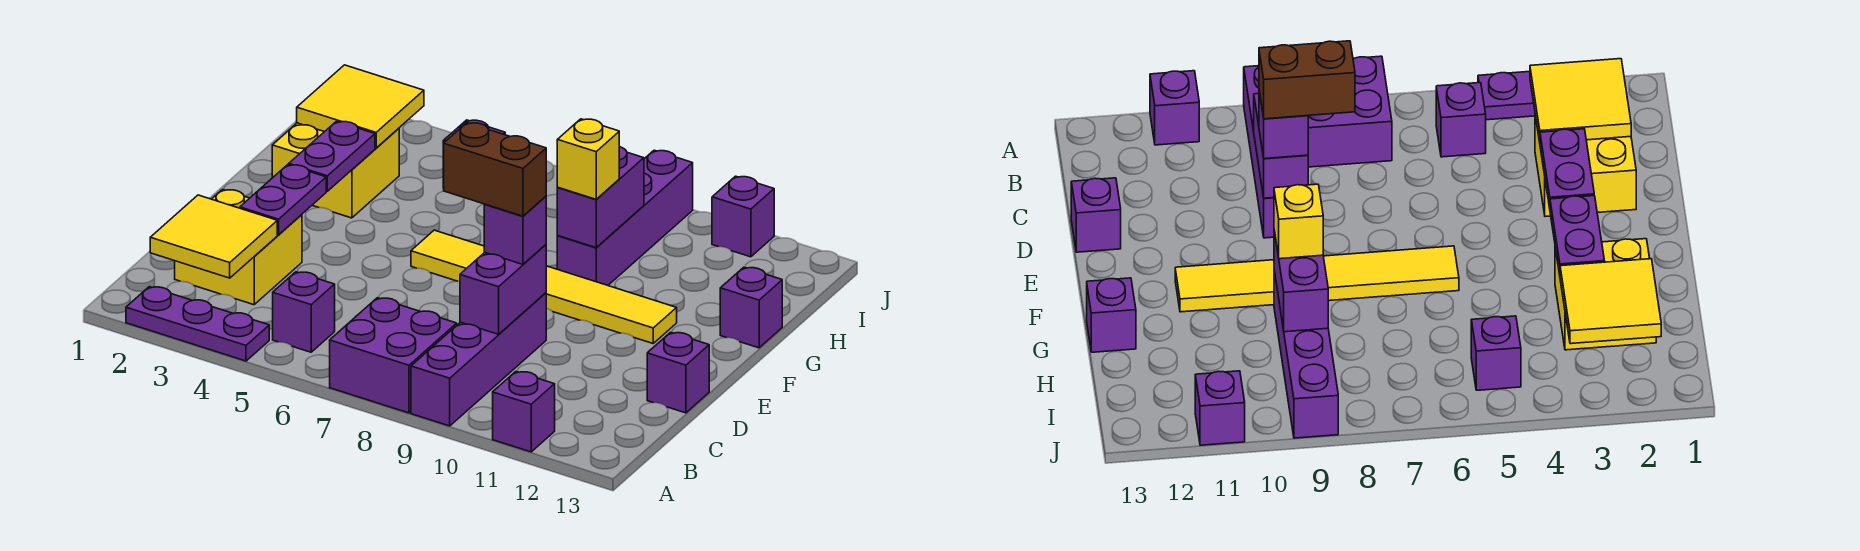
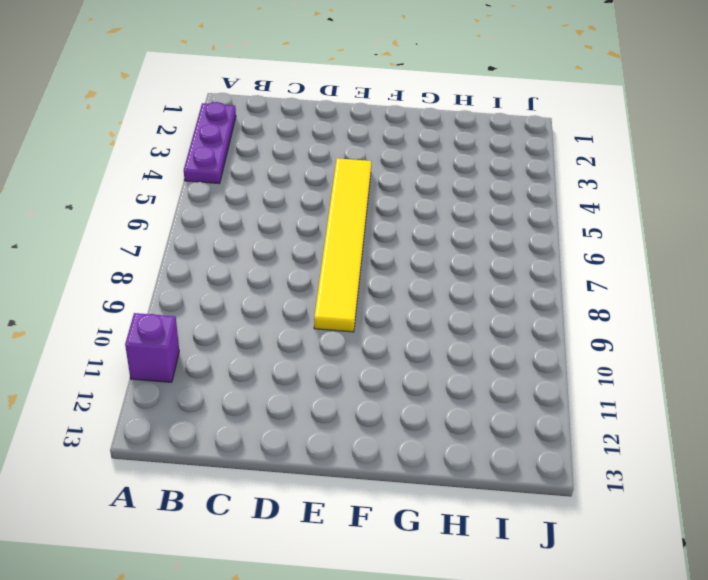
yellow 1x6 tile [314,158,372,332] -> yellow 1x6 tile moved to [411,230,677,343]
none -> purple 2x2 brick [330,298,457,413]
none -> purple 1x4 brick [411,293,546,426]
none -> purple 1x1 brick [273,272,335,352]

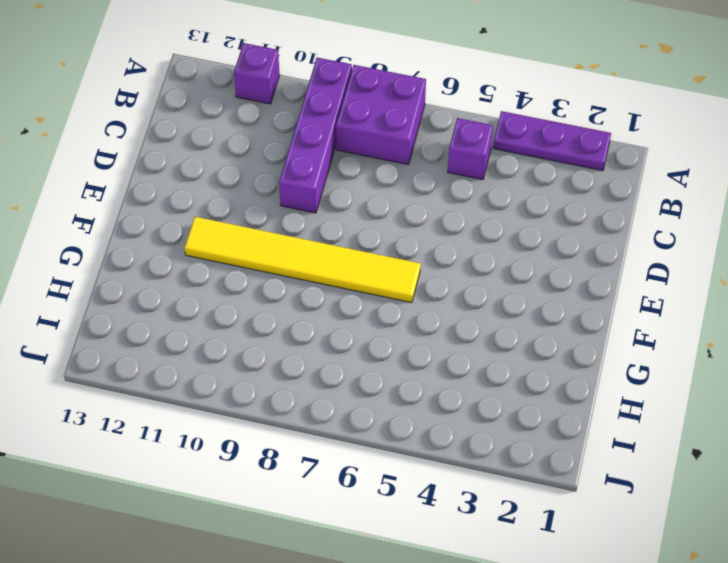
none -> yellow 2x2 brick [175,190,302,305]
none -> purple 1x1 brick [647,332,709,413]
none -> yellow 2x2 brick [272,123,399,218]

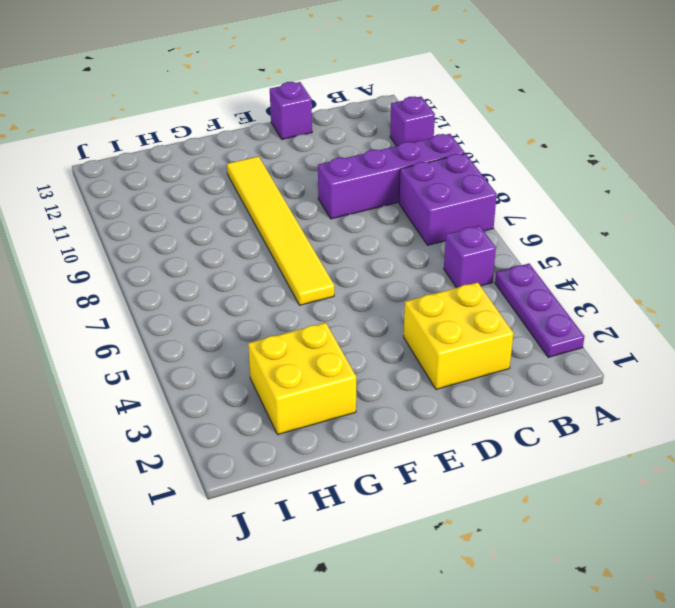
none -> purple 1x4 brick [557,150,693,285]
none -> purple 1x1 brick [720,267,782,348]
none -> purple 1x1 brick [1471,316,1521,390]

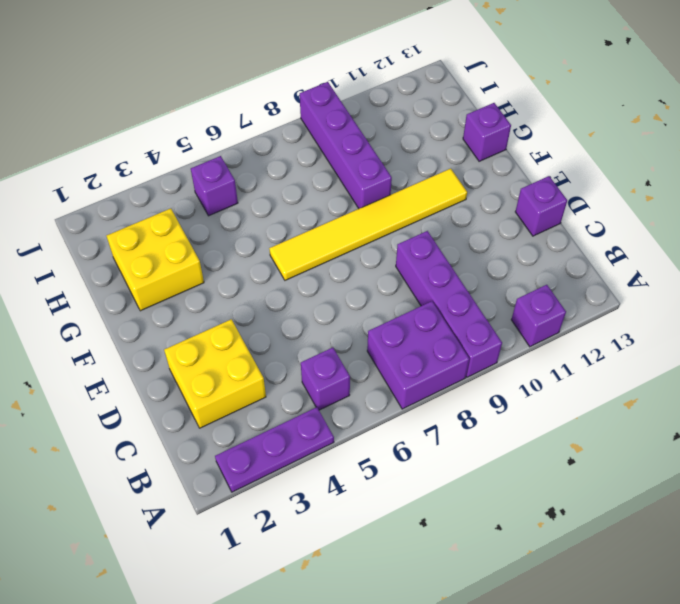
none -> purple 1x1 brick [712,176,774,257]
none -> yellow 2x2 tile [150,195,277,278]
none -> purple 1x2 brick [460,245,546,334]

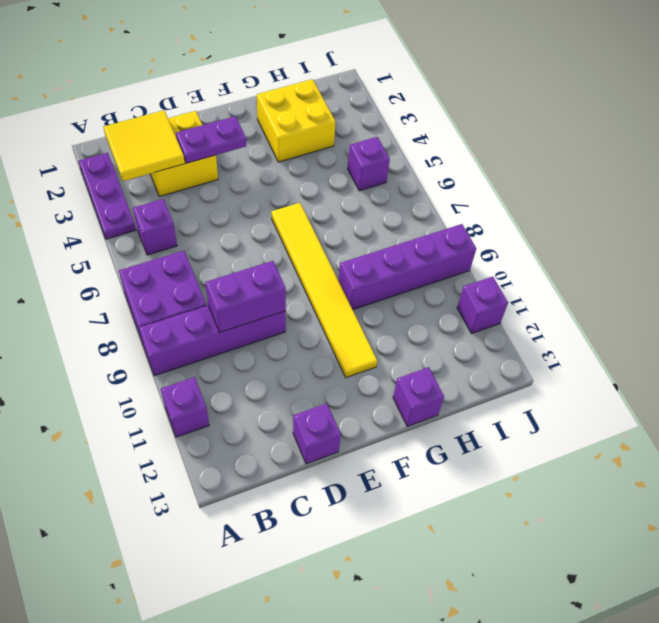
none -> purple 1x2 plate [289,121,375,191]
none -> purple 1x2 brick [557,147,644,248]
none -> yellow 2x2 tile [297,65,424,148]

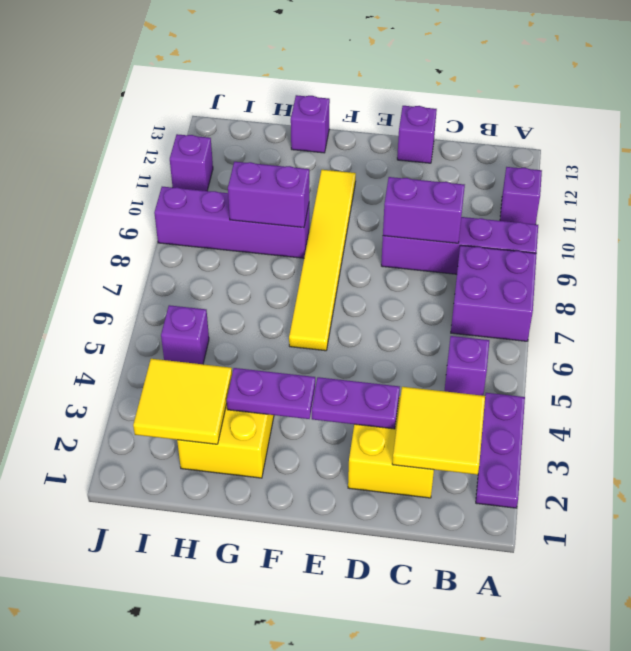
none -> purple 1x1 brick [484,196,546,264]
none -> yellow 1x1 brick [557,119,619,199]
none -> brown 1x2 brick [444,123,546,216]

